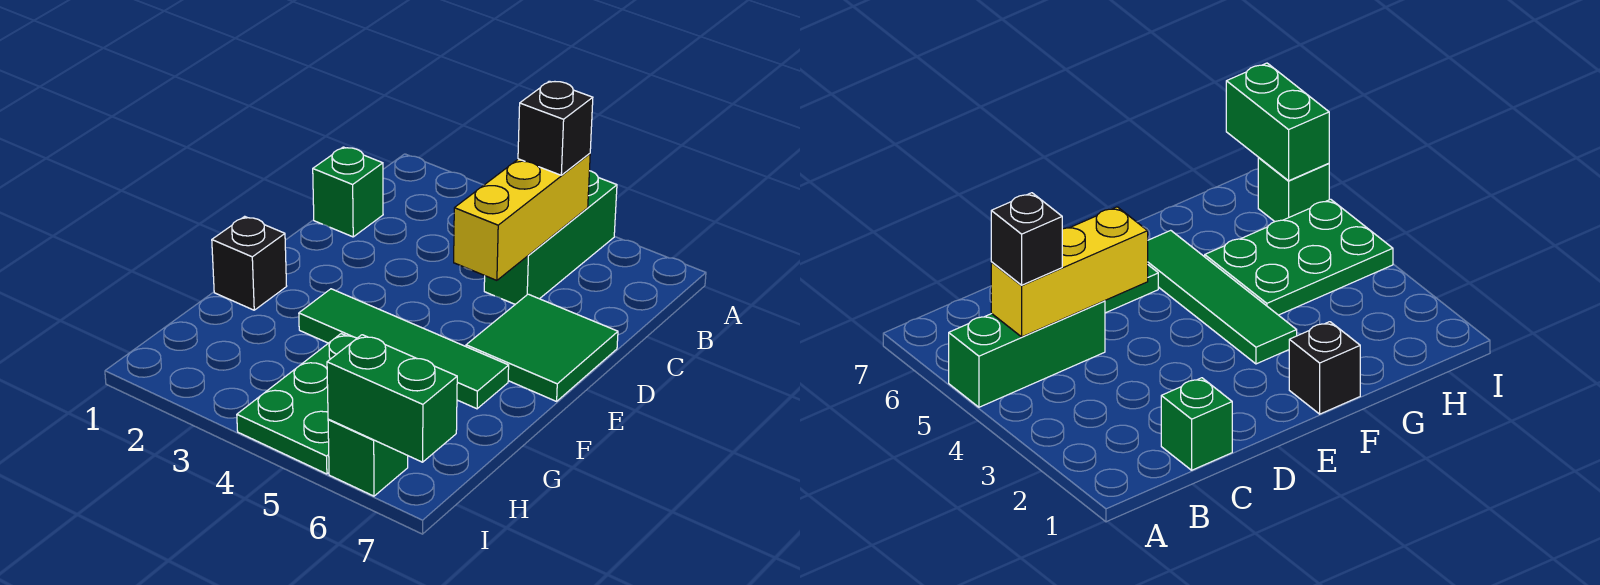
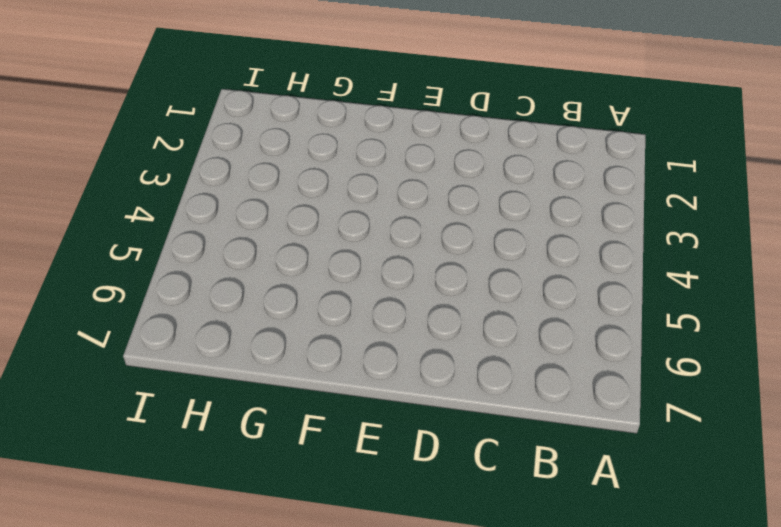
none -> green 1x3 brick [484,171,617,304]
none -> green 1x1 brick [313,147,383,237]

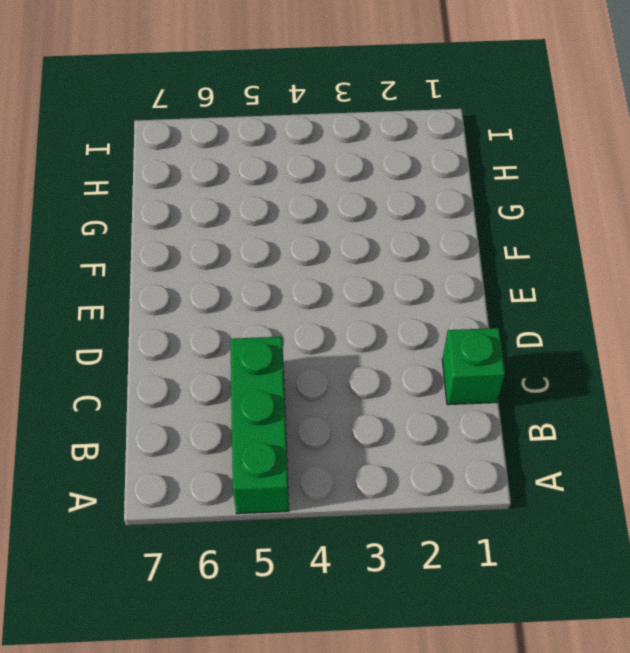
none -> green 2x2 tile [466,294,618,401]
none -> black 1x1 brick [212,216,287,310]

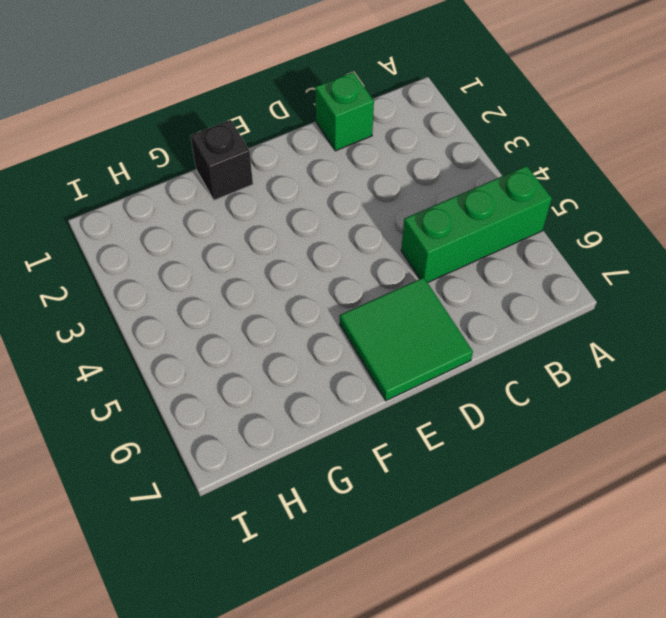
none -> green 1x4 tile [299,289,509,409]
none -> green 2x3 plate [237,334,357,474]

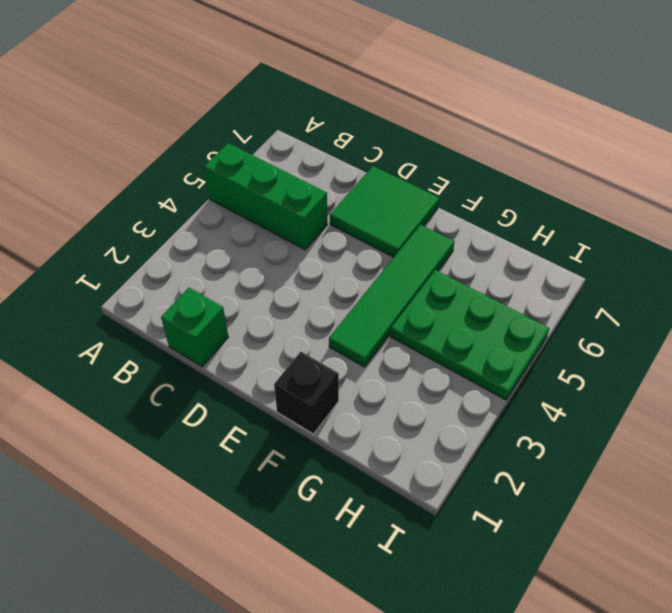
none -> green 1x1 brick [328,419,408,496]
none -> yellow 1x3 brick [454,154,590,280]

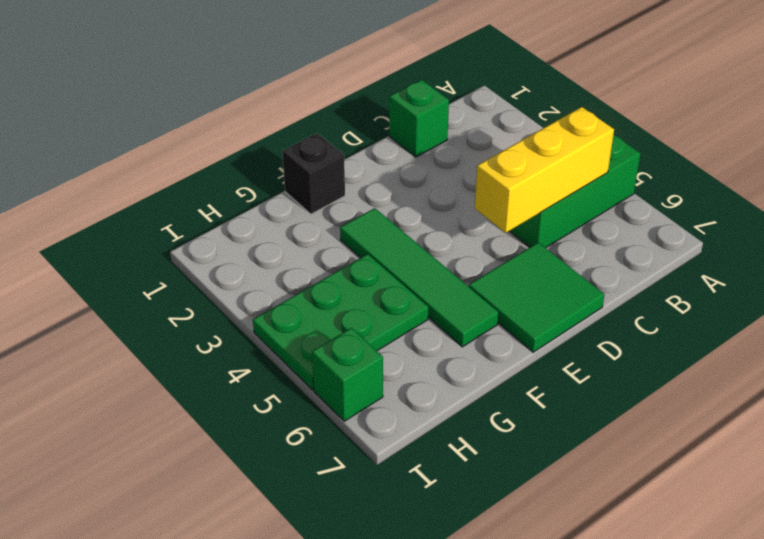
none -> green 1x2 brick [327,335,457,462]
none -> black 1x1 brick [518,81,593,175]

